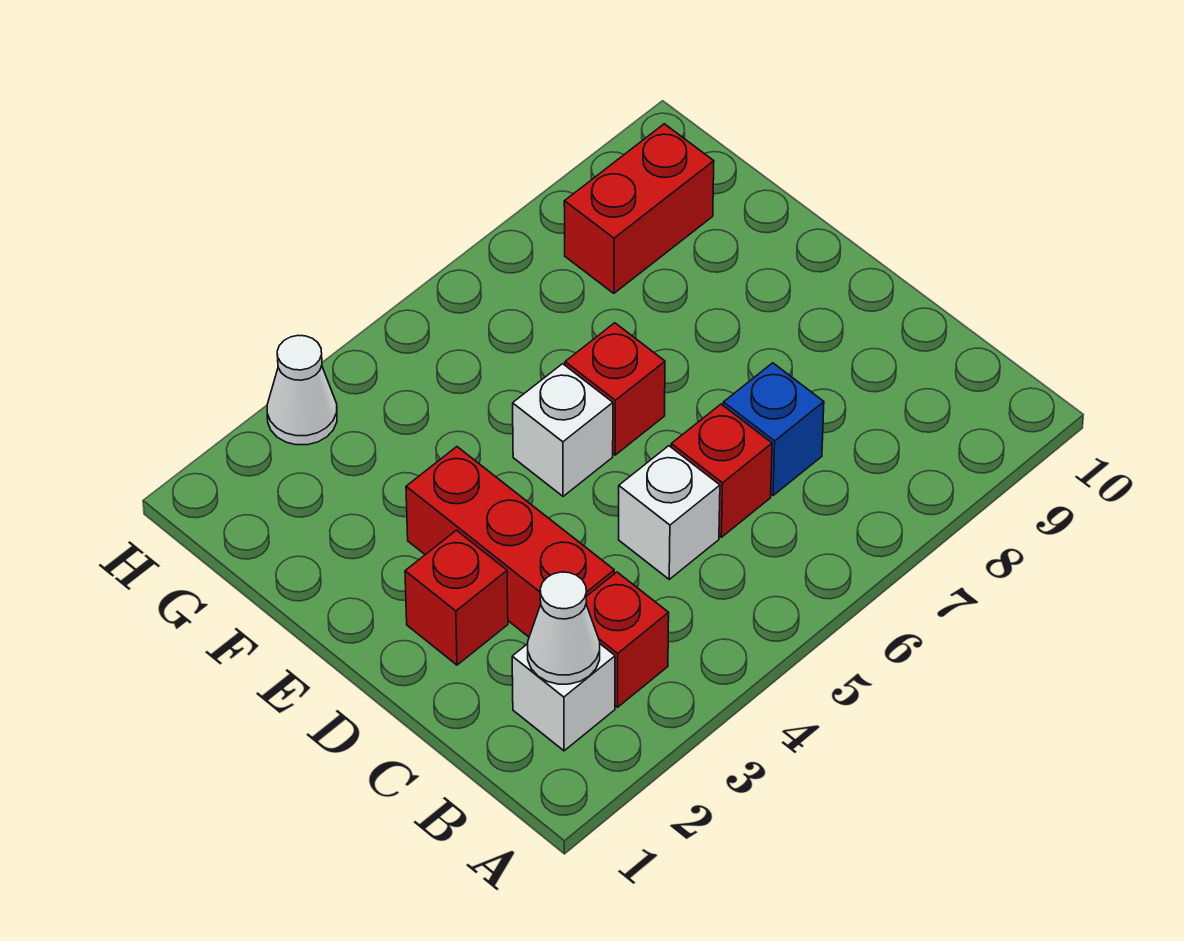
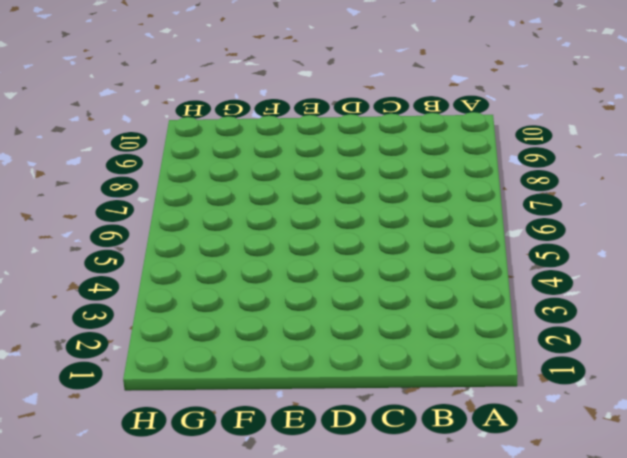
none -> white 1x1 brick [512,644,615,751]
none -> red 1x1 brick [586,572,669,707]
none -> red 1x3 brick [406,447,614,637]

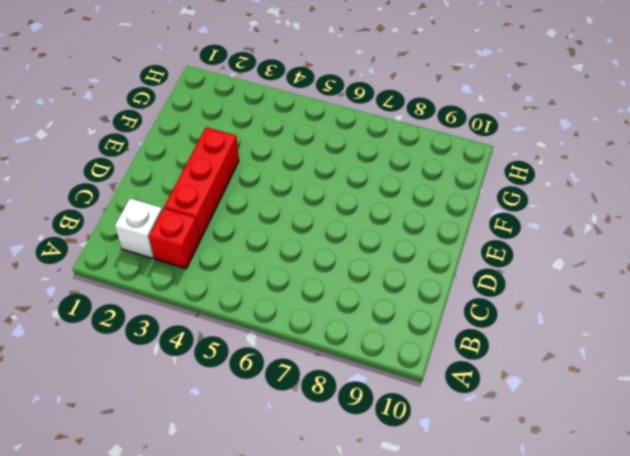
none -> white 1x1 brick [619,446,720,579]
none -> red 1x1 brick [671,404,772,537]
none -> blue 1x1 brick [723,363,824,496]

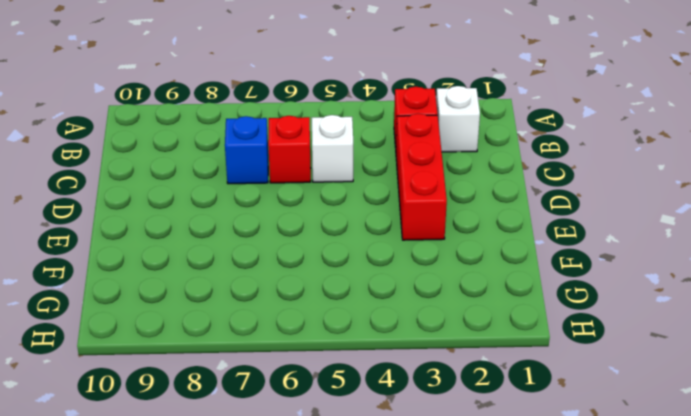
none -> red 1x1 brick [405,530,508,665]
none -> white 1x1 brick [513,364,613,496]
none -> red 1x1 brick [565,323,665,455]

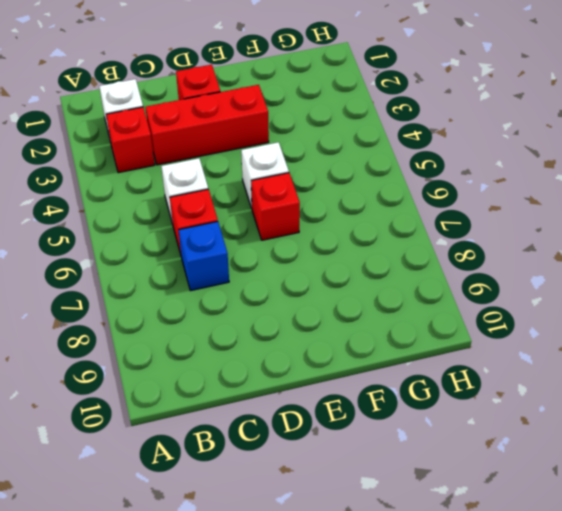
none -> red 1x2 brick [564,124,714,293]
none -> white 1x1 cone [267,336,337,445]
none -> white 1x1 cone [528,572,600,684]

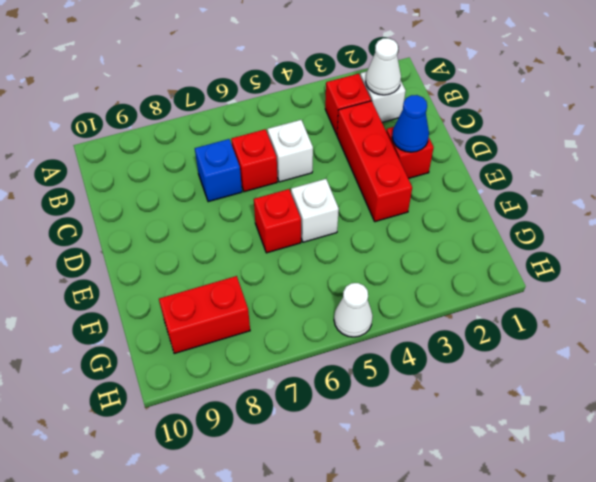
blue 1x1 cone [392,95,429,152] -> none
white 1x1 cone [334,283,373,337] -> white 1x1 cone moved to [267,336,337,445]

